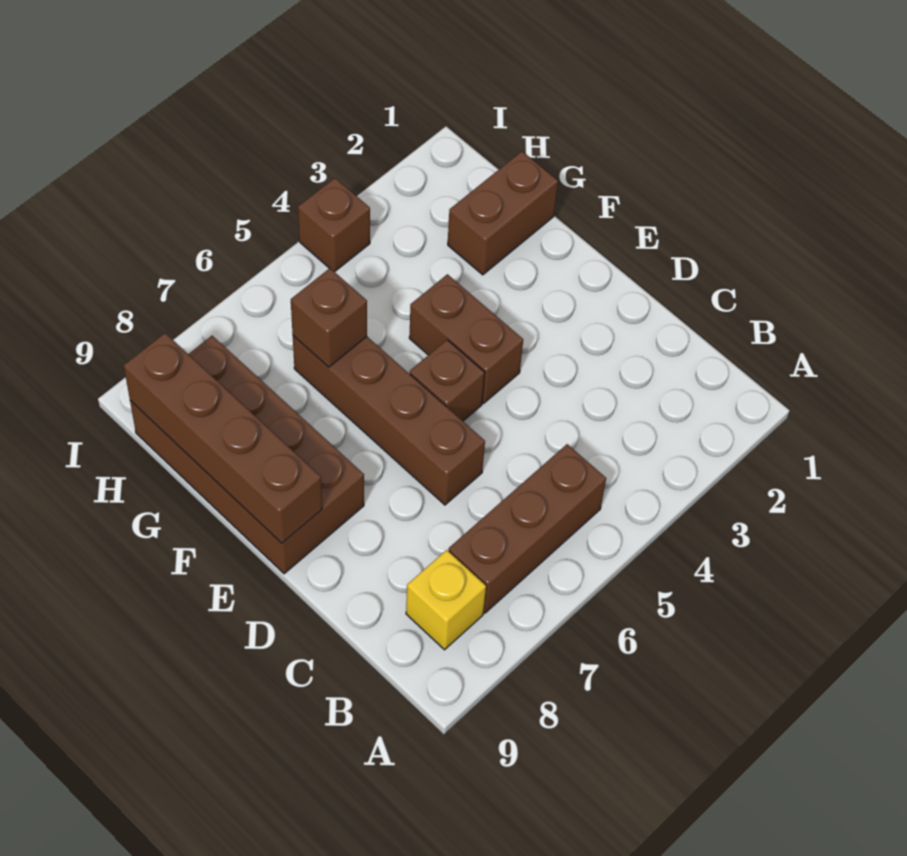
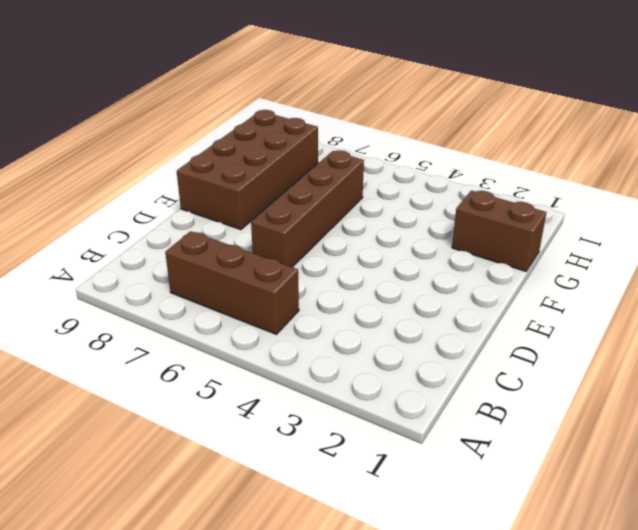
none -> yellow 1x1 brick [406,550,486,650]
none -> brown 1x2 brick [409,274,523,403]

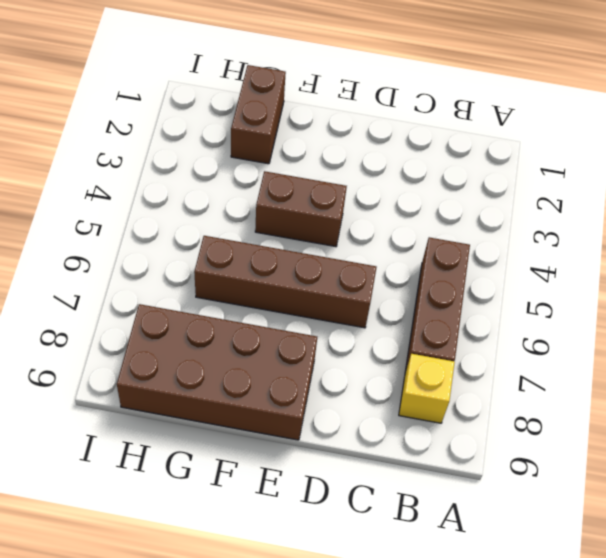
none -> brown 1x1 brick [410,340,485,421]
none -> brown 1x1 brick [298,178,370,272]

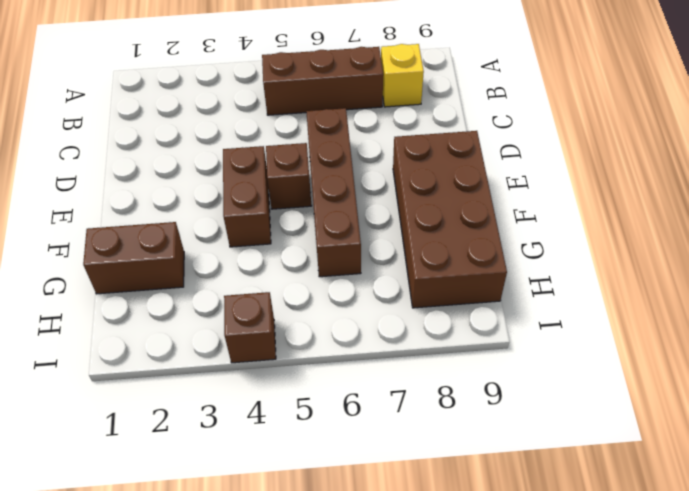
none -> brown 1x4 brick [124,333,322,543]
none -> brown 1x1 brick [291,268,367,367]

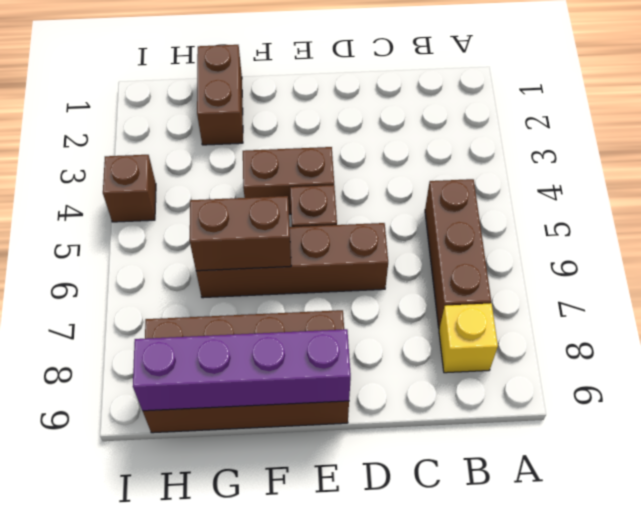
purple 1x4 brick [133,329,351,411] -> brown 1x4 brick [124,333,322,543]
brown 1x2 brick [190,196,291,271] -> brown 1x1 brick [291,268,367,367]

